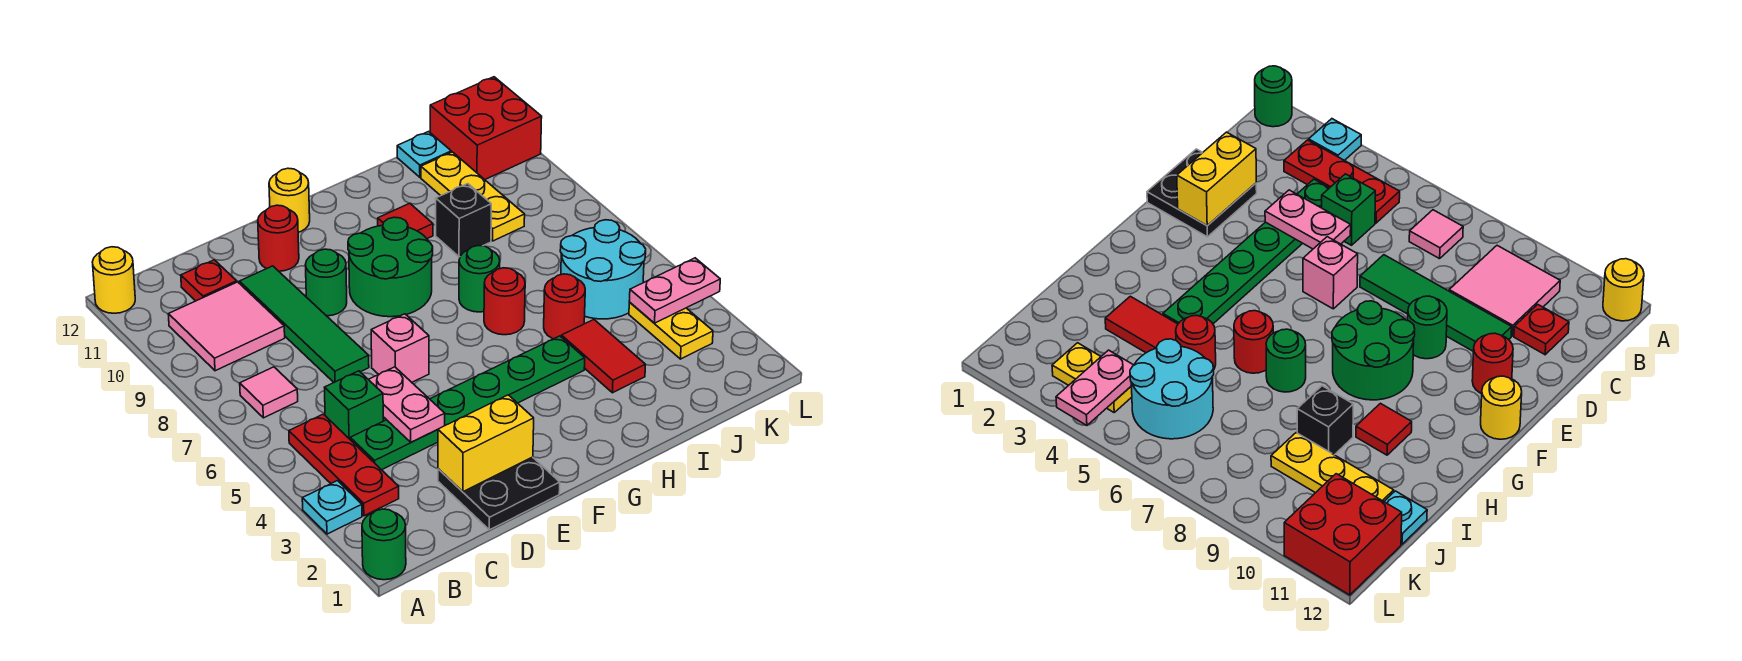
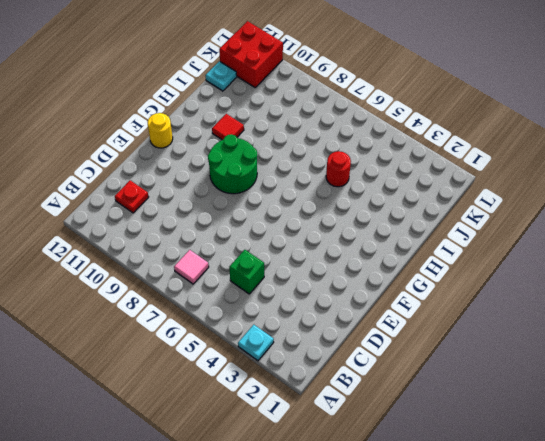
none -> green 1x1 round brick [362,509,406,580]
none -> yellow 1x1 round brick [92,247,135,313]
none -> red 1x3 plate [289,414,399,516]
none -> pink 2x2 tile [168,282,285,371]

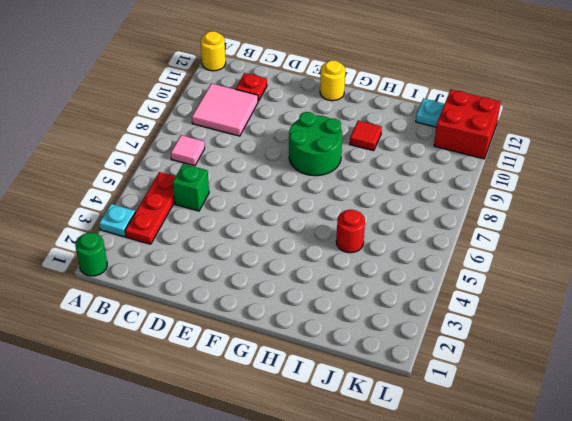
none -> green 1x6 plate [350,336,585,470]
none -> black 2x2 plate [438,457,560,530]
none -> green 1x4 tile [239,266,369,382]
none -> pink 1x1 brick [371,314,429,382]

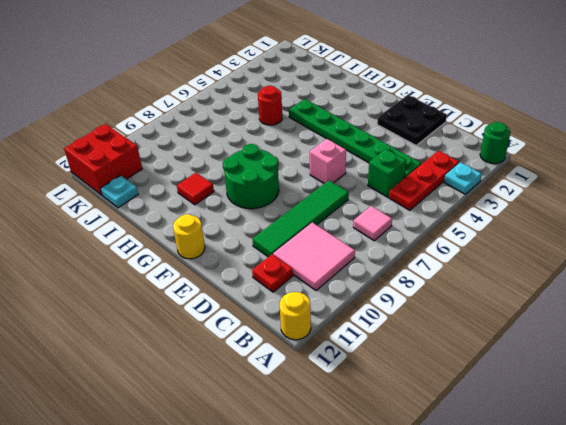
none -> green 1x1 round brick [306,249,347,316]
none -> red 1x1 round brick [258,205,299,271]
none -> red 1x1 round brick [484,268,525,335]
none -> green 1x1 round brick [459,246,500,312]

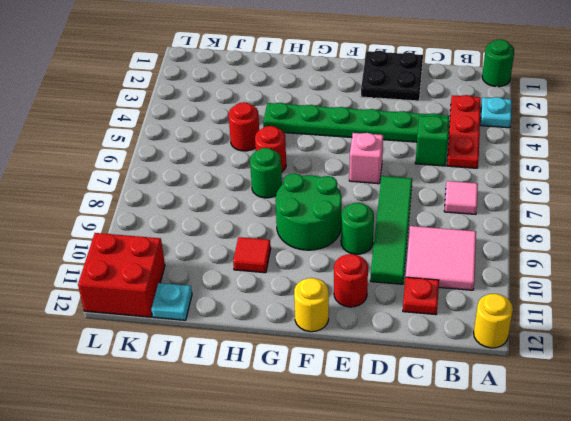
none -> red 1x2 tile [562,320,646,393]
none -> black 1x1 brick [436,184,491,257]
none -> cyan 2x2 round brick [560,220,646,319]
none -> yellow 1x3 plate [421,152,525,241]

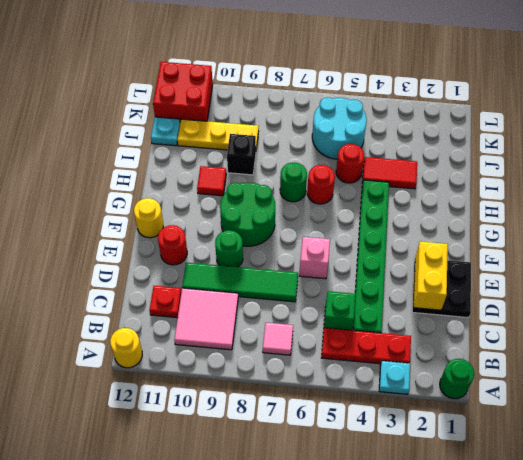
none -> yellow 1x2 plate [629,302,713,359]
none -> pink 1x2 plate [368,367,445,442]
none -> pink 1x2 plate [629,258,720,323]

